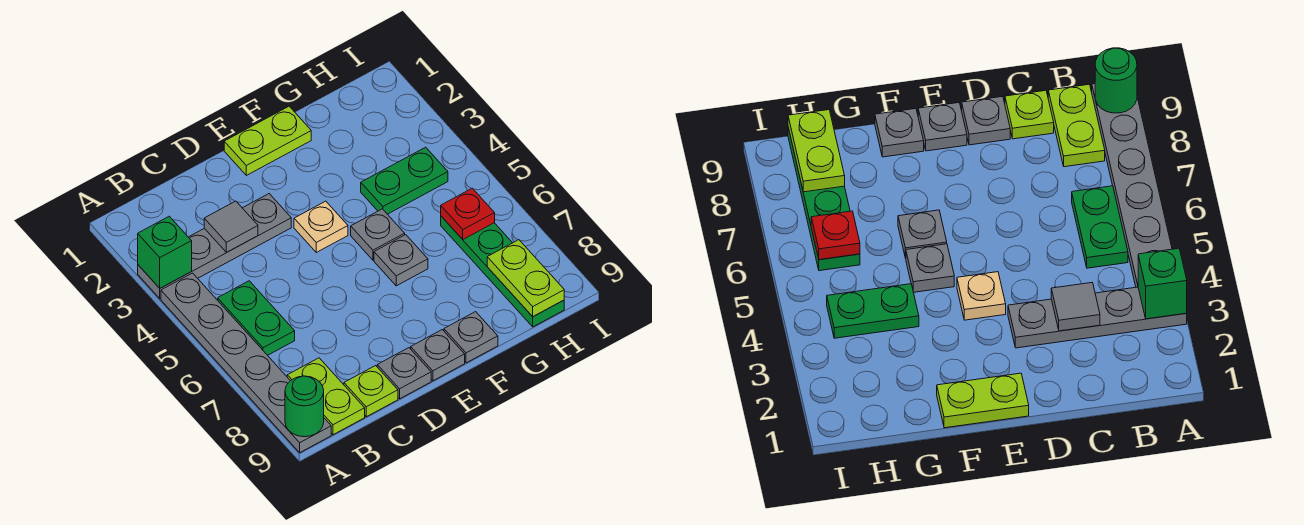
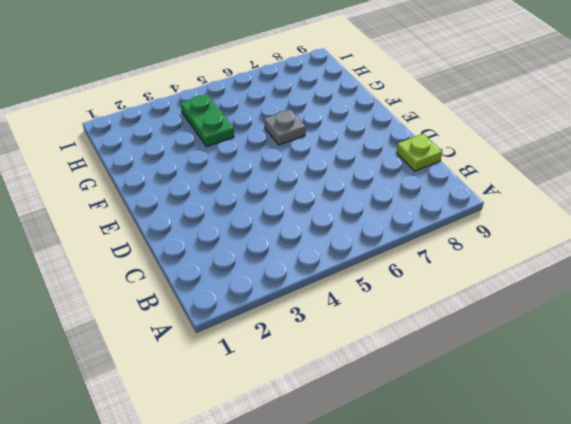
none -> grey 1x4 plate [138,194,291,299]
none -> grey 1x6 plate [161,273,331,452]
none -> green 1x2 plate [218,281,295,355]

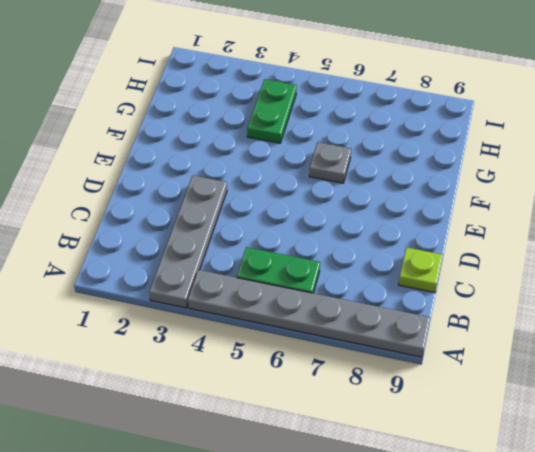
none -> lime 1x2 plate [287,358,365,435]
none -> grey 1x1 plate [377,348,431,399]
none -> lime 1x2 plate [224,106,311,175]

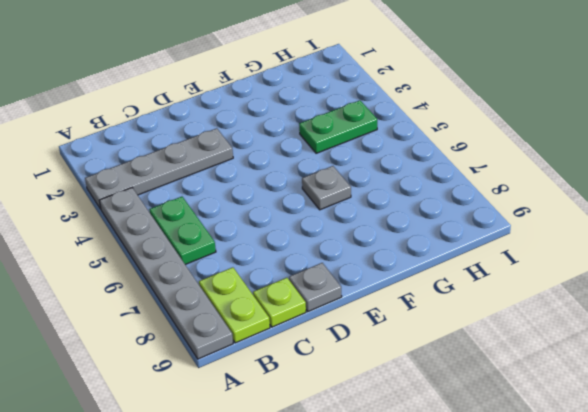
none -> lime 1x2 plate [224,106,311,175]
none -> tan 1x1 plate [294,201,348,252]
none -> grey 1x1 plate [411,330,465,381]

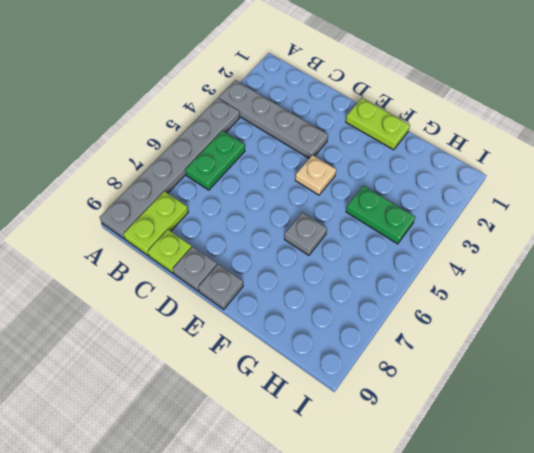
none -> grey 1x1 plate [351,209,405,260]
none -> grey 1x1 plate [444,312,498,363]
none -> green 1x4 plate [441,216,564,327]

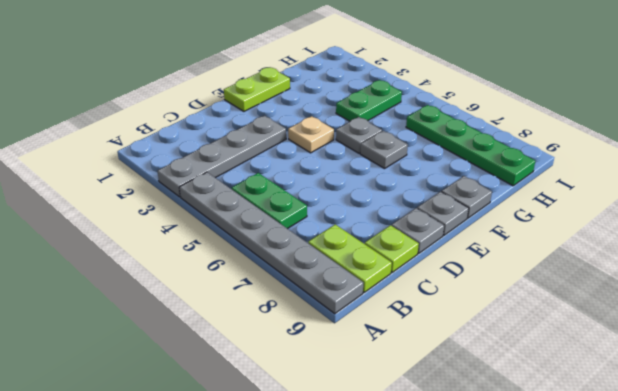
none -> green 1x1 brick [138,216,192,288]
none -> green 1x1 round brick [285,376,324,437]
none -> grey 1x1 tile [204,201,258,252]

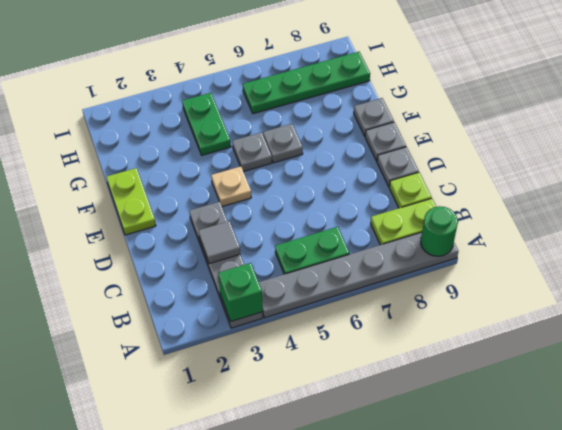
none -> red 1x1 plate [441,188,495,239]
none -> lime 1x2 plate [487,240,564,317]

